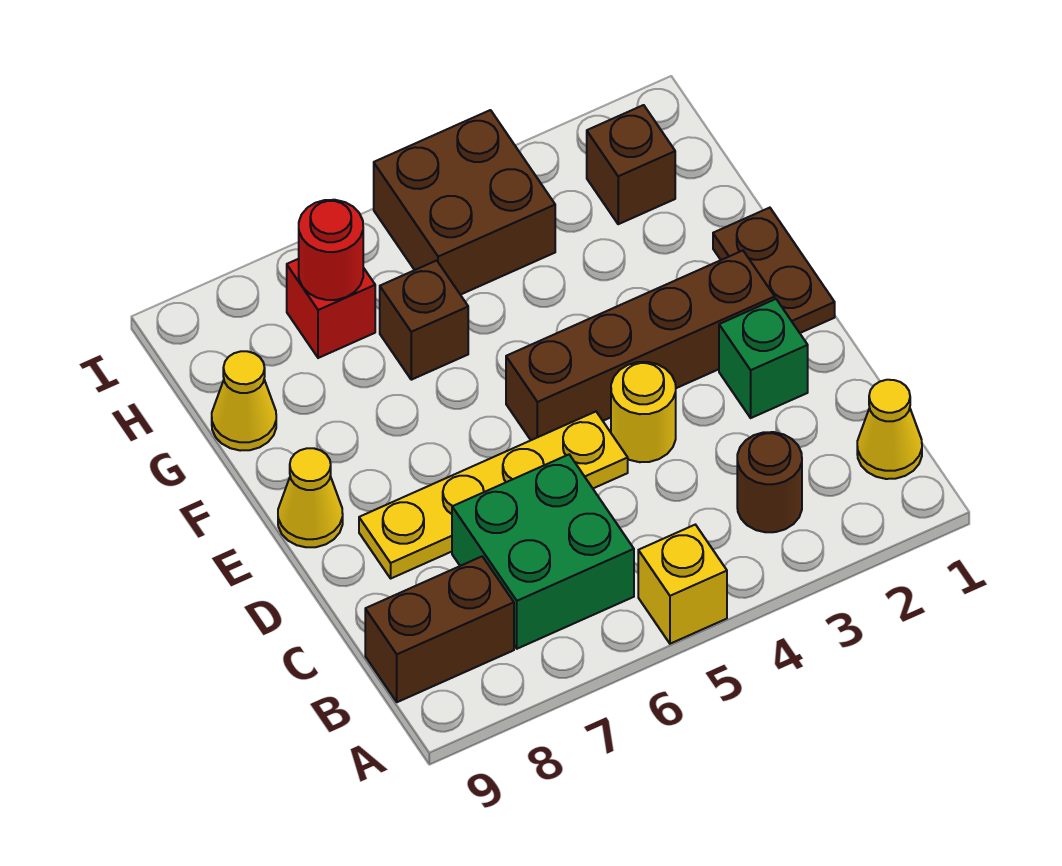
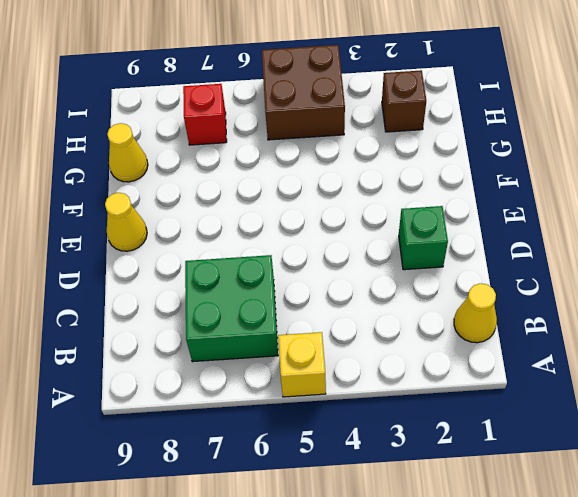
none -> brown 1x1 round brick [737,432,802,532]
none -> brown 1x2 brick [365,556,514,702]
none -> yellow 1x1 round brick [611,362,676,462]

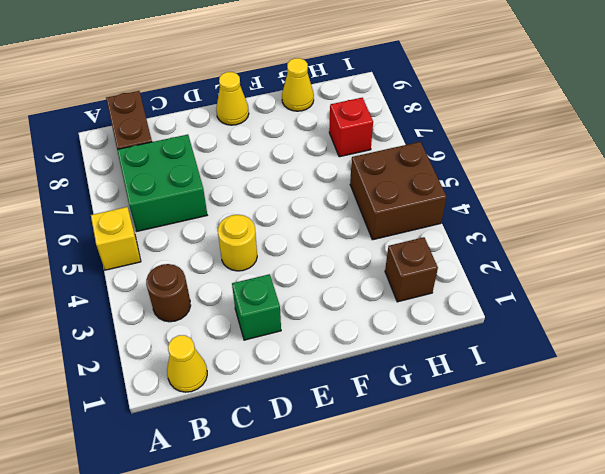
none -> yellow 1x4 plate [359,412,628,578]
none -> brown 1x2 plate [713,208,835,333]
none -> brown 1x4 brick [506,251,775,440]

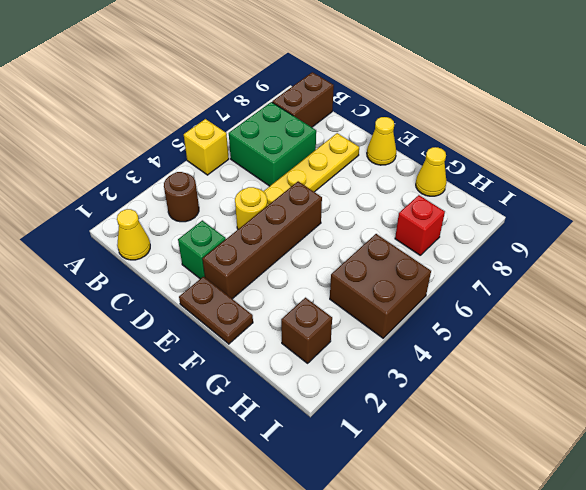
none -> brown 1x1 brick [380,260,468,380]
none -> red 1x1 round brick [299,200,363,300]

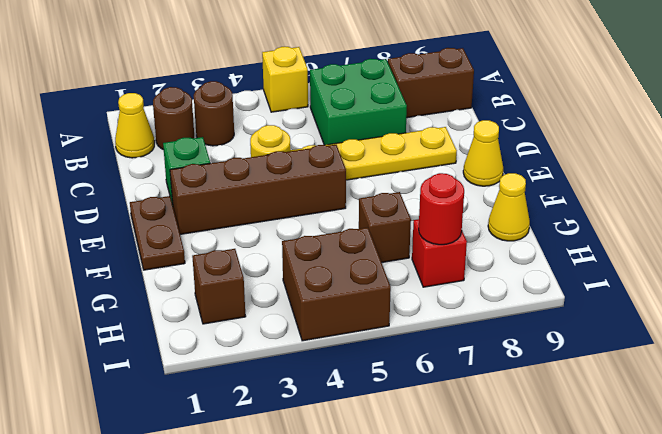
brown 1x1 round brick [153,87,194,150] -> none

